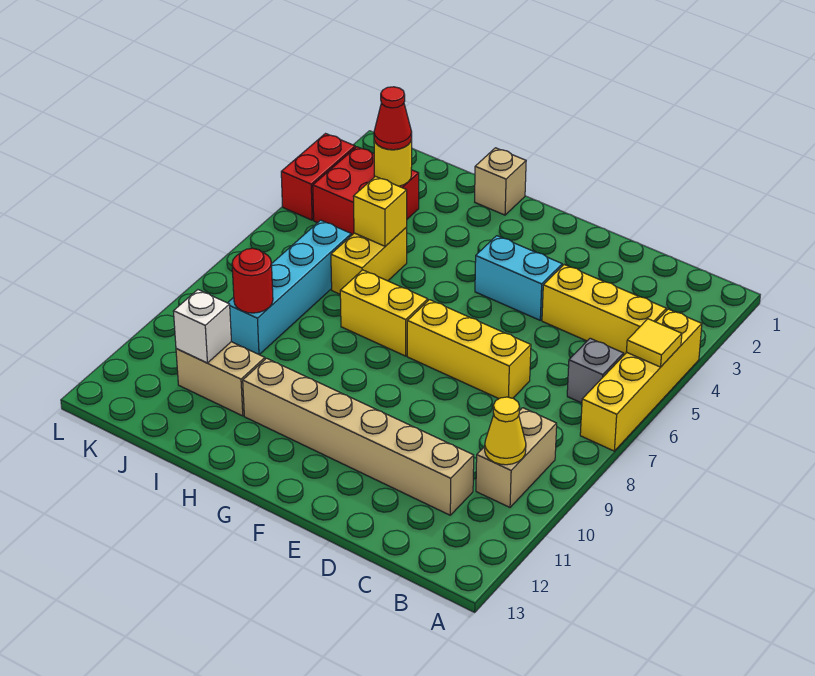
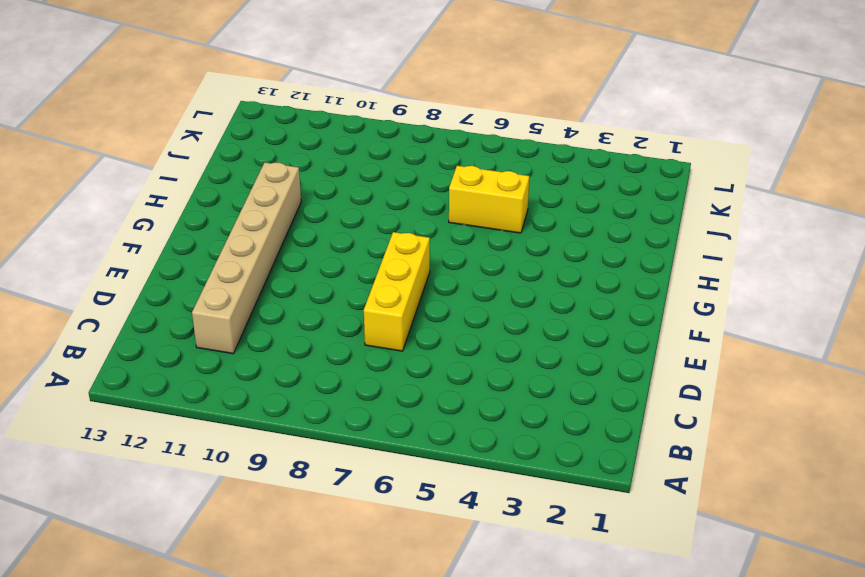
none -> yellow 1x4 brick [580,309,702,451]
none -> yellow 1x3 brick [542,265,666,355]
none -> grey 1x1 brick [567,338,624,403]

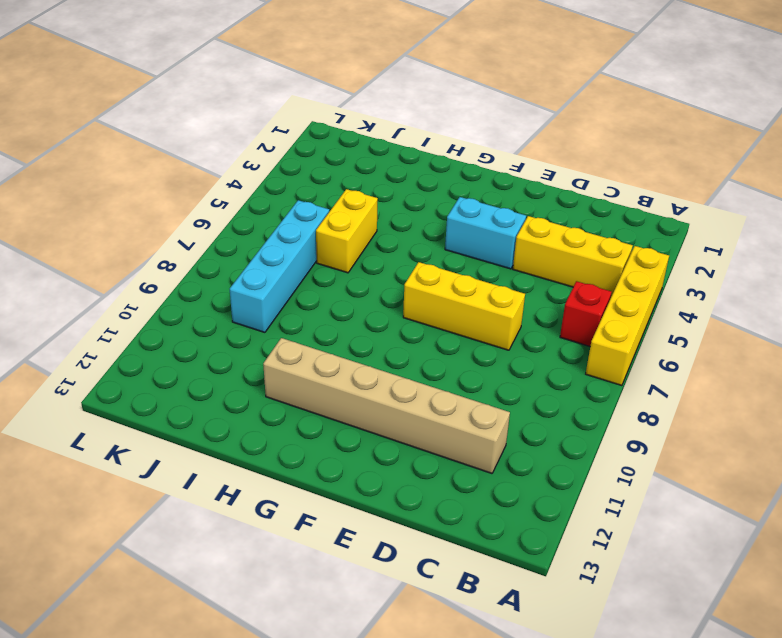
red 1x1 brick [560,281,612,346] -> grey 1x1 brick [567,338,624,403]
none -> tan 1x2 brick [476,408,557,507]
none -> yellow 1x2 brick [340,270,428,356]
none -> tan 1x1 brick [475,148,526,215]

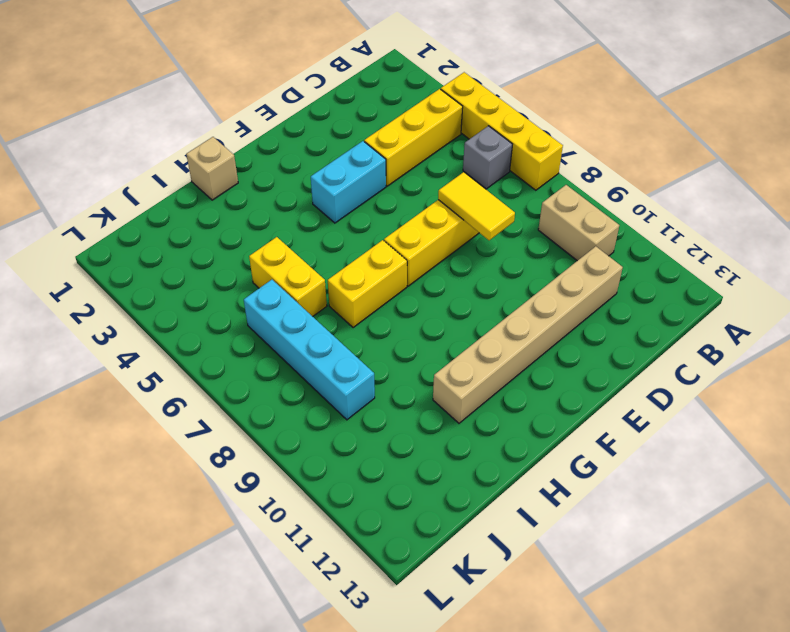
yellow 1x2 tile [438,172,515,240] -> none
none -> tan 1x2 brick [176,342,265,416]
none -> red 2x2 brick [313,147,419,236]
none -> red 1x2 brick [281,134,355,220]

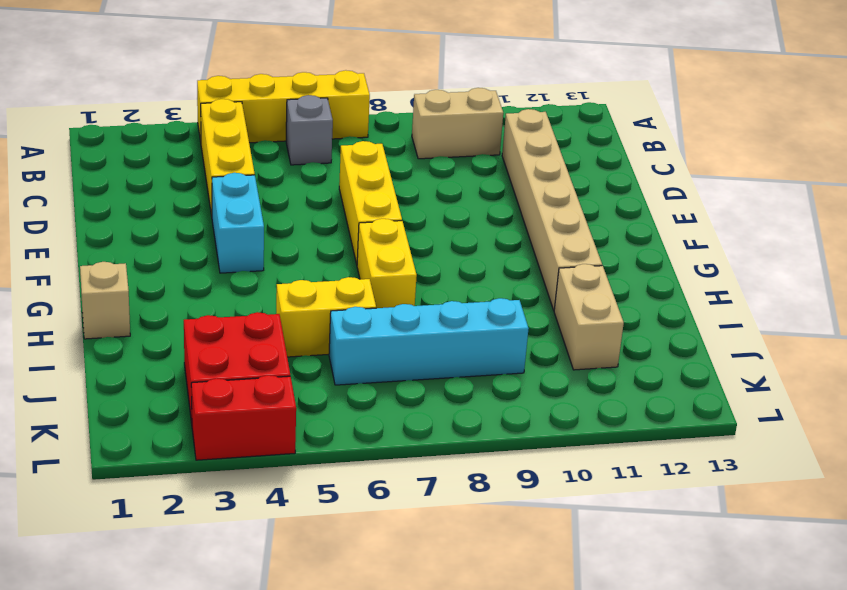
none -> yellow 1x1 tile [626,319,682,367]
none -> yellow 1x1 cone [485,397,526,465]
none -> yellow 1x1 brick [353,177,407,246]

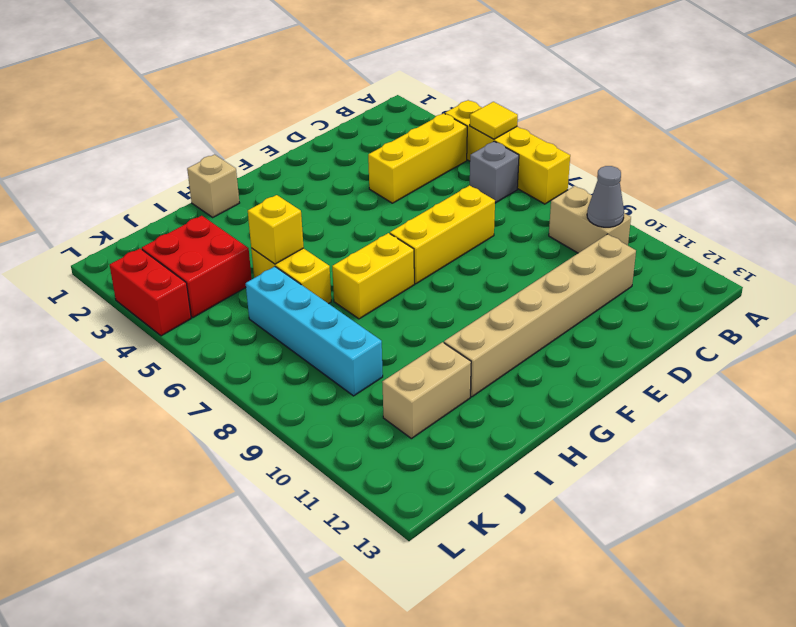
grey 1x1 cone [587,166,624,227] -> yellow 1x1 cone [485,397,526,465]
none -> cyan 1x2 brick [475,236,562,320]
none -> yellow 1x1 round brick [374,139,412,186]
none -> red 1x1 round brick [232,248,273,313]

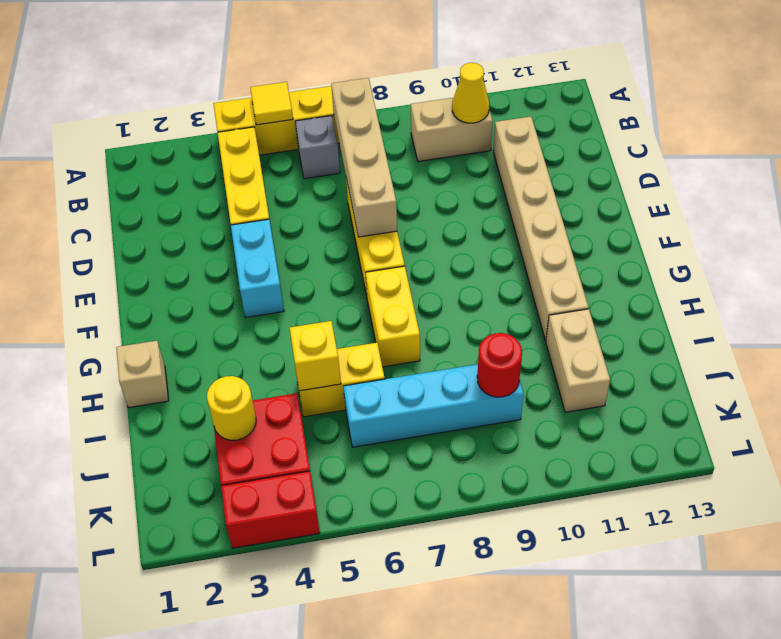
tan 1x4 brick [331,78,397,237] -> none
none -> white 1x1 brick [173,290,231,363]
none -> red 1x1 cone [374,87,412,150]

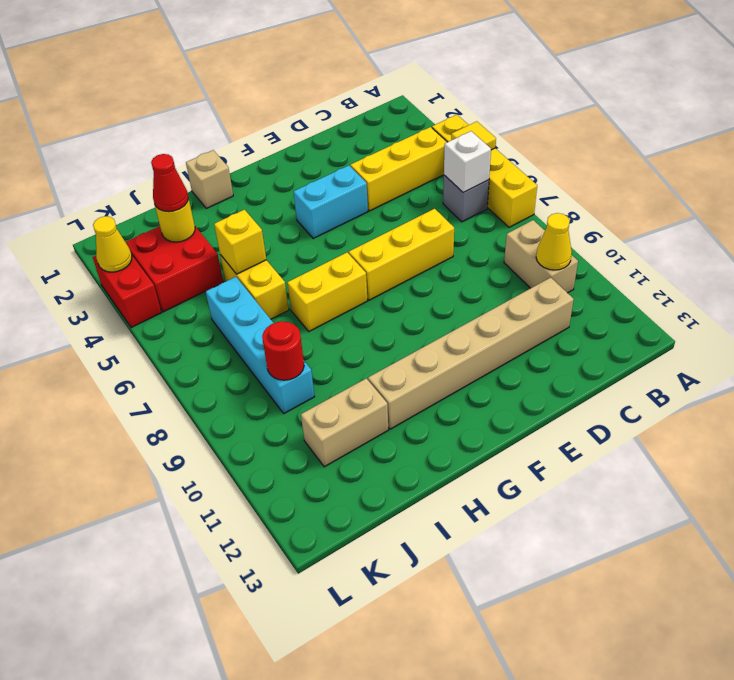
white 1x1 brick [444,131,491,193] -> white 1x1 brick moved to [173,290,231,363]
yellow 1x1 cone [93,216,132,272] -> none

